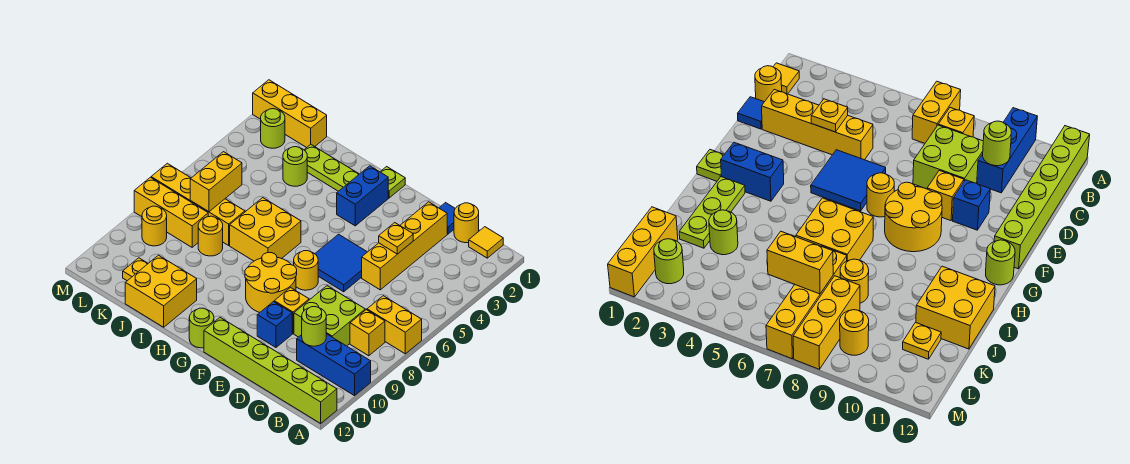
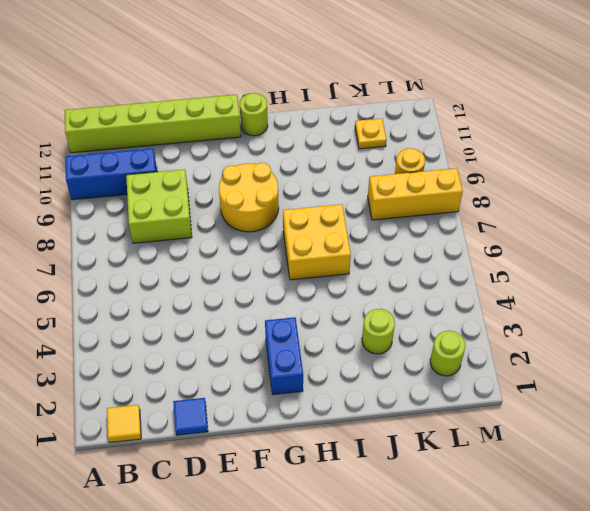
none -> yellow 1x2 brick [367,296,422,354]
none -> yellow 1x1 brick [350,310,385,356]
none -> yellow 1x1 round brick [454,203,479,243]
none -> yellow 1x4 brick [362,202,447,290]

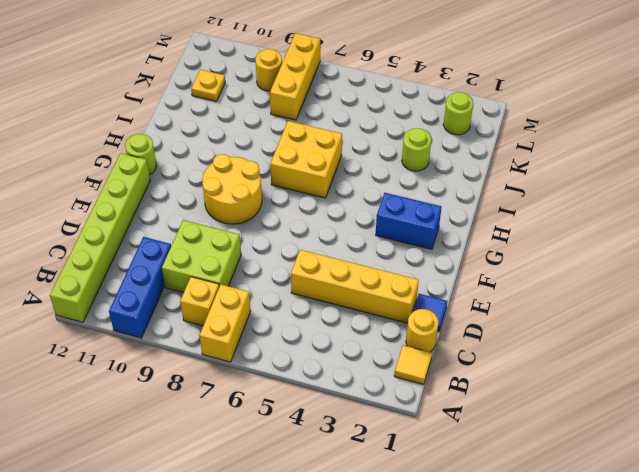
none -> blue 2x2 tile [315,234,367,292]
none -> yellow 1x1 brick [274,288,309,333]
none -> blue 1x1 brick [257,302,292,347]
none -> yellow 1x1 round brick [294,251,318,290]

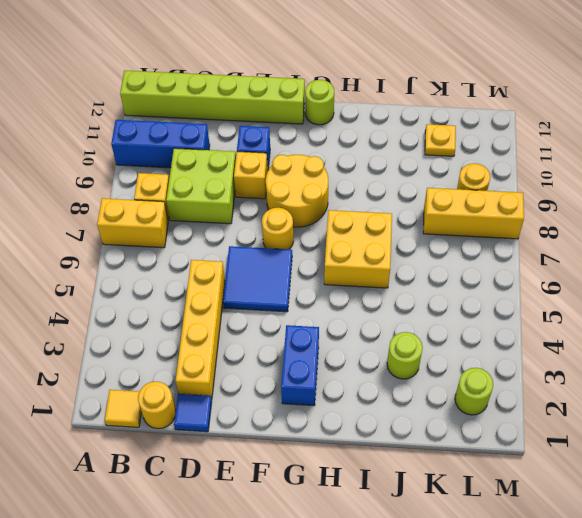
none -> lime 1x1 plate [380,167,405,198]
none -> lime 1x3 plate [304,145,359,191]
none -> yellow 2x2 brick [125,255,197,327]
none -> yellow 1x4 brick [151,163,245,245]

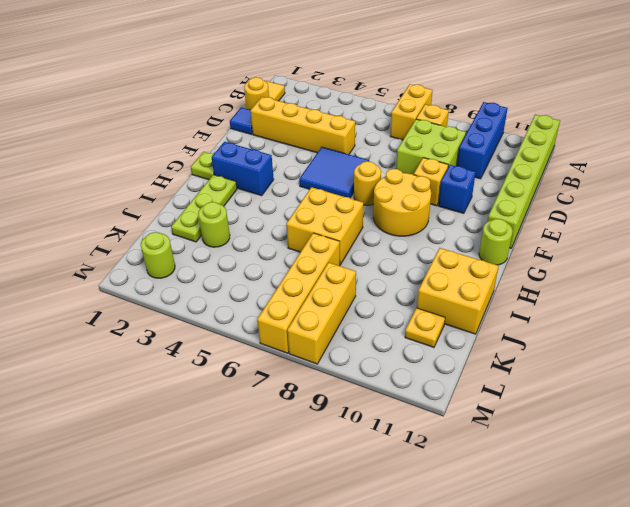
none -> yellow 1x1 round brick [198,216,223,256]
none -> yellow 1x3 brick [253,80,327,148]
none -> yellow 1x1 round brick [142,206,167,246]
none -> lime 1x1 round brick [302,307,326,346]

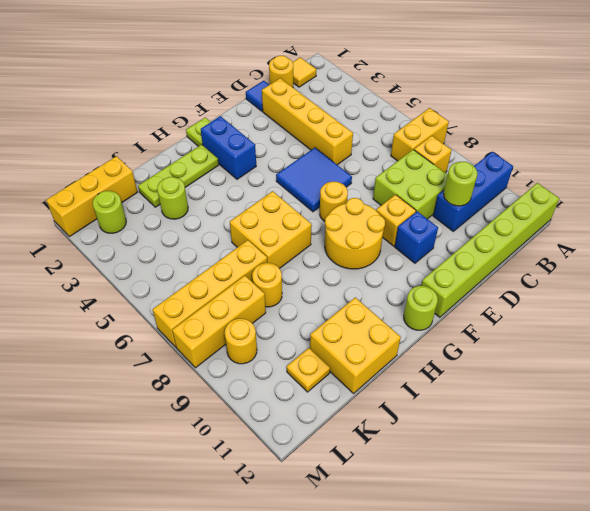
none -> yellow 1x1 plate [379,223,413,254]
none -> yellow 1x2 brick [190,152,242,212]

